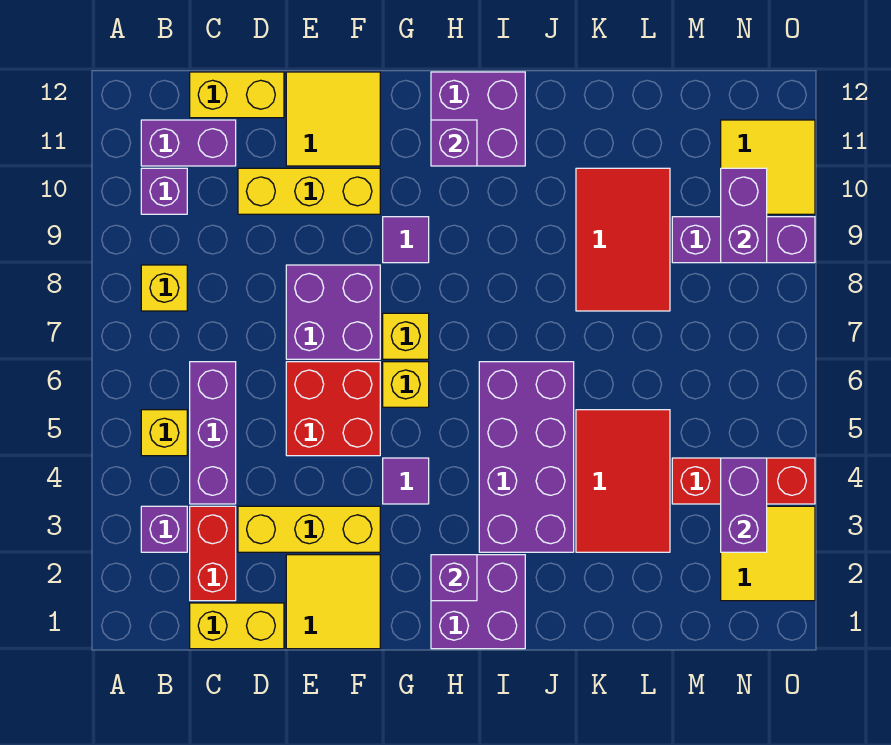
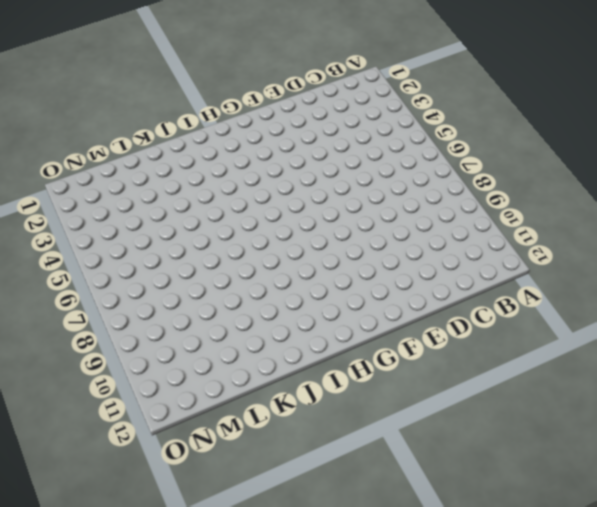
none -> purple 1x1 brick [141,506,187,552]
none -> yellow 1x1 brick [141,410,187,456]
none -> yellow 1x1 brick [141,265,187,311]
none -> purple 1x1 brick [141,168,187,214]

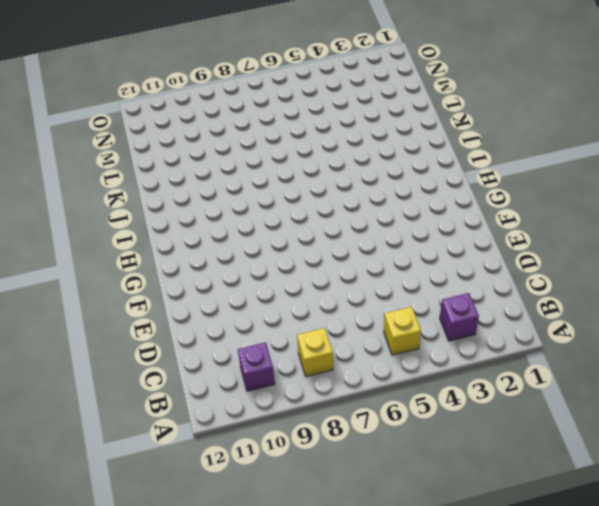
none -> purple 1x2 brick [141,120,236,166]
none -> yellow 1x2 brick [190,603,284,649]
none -> red 1x2 brick [190,506,236,601]
none -> purple 1x3 brick [190,362,236,504]

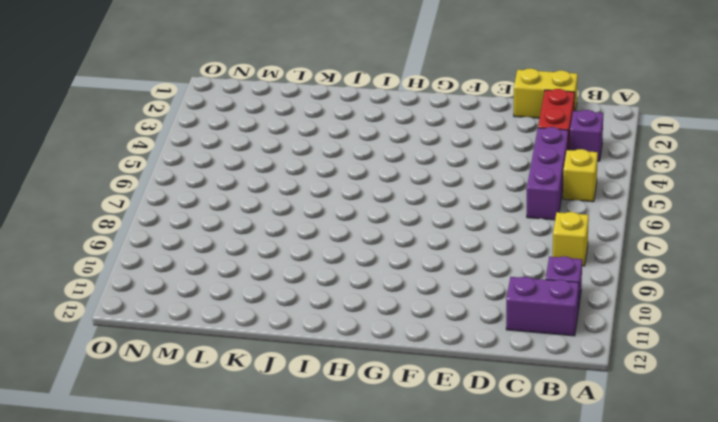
none -> yellow 1x2 brick [190,72,284,118]
none -> yellow 1x3 brick [238,506,380,552]
none -> yellow 1x3 brick [238,168,380,214]
none -> yellow 2x2 tile [286,555,380,649]

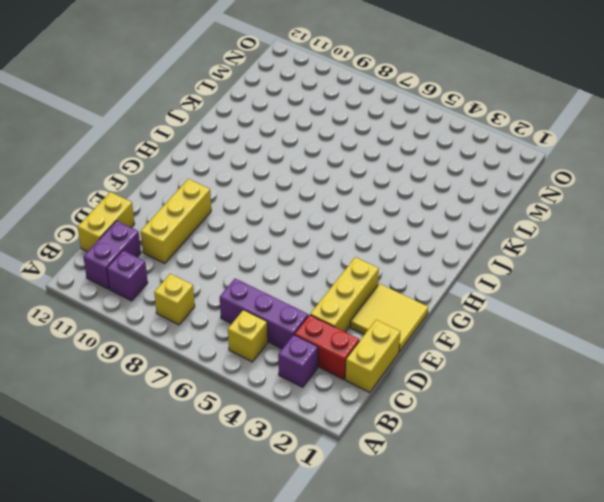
none -> red 2x2 brick [286,362,380,456]
none -> purple 2x2 brick [286,265,380,359]
none -> yellow 2x2 tile [286,72,380,166]
none -> purple 1x1 tile [383,458,429,504]

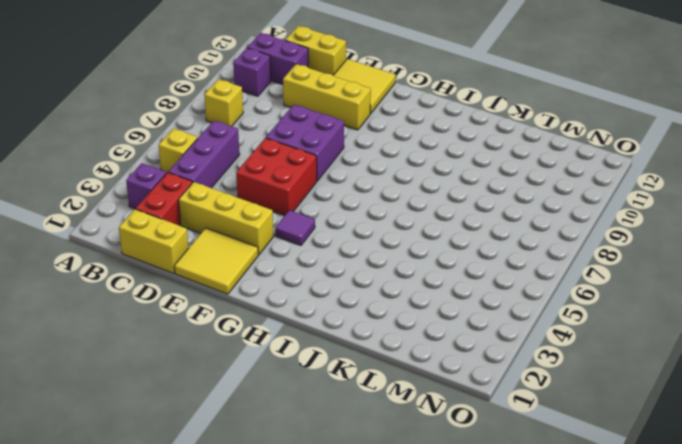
none -> yellow 1x1 brick [383,362,429,407]
none -> yellow 1x1 brick [383,313,429,359]
none -> purple 1x1 tile [383,217,429,263]
none -> purple 2x2 brick [431,555,525,649]

